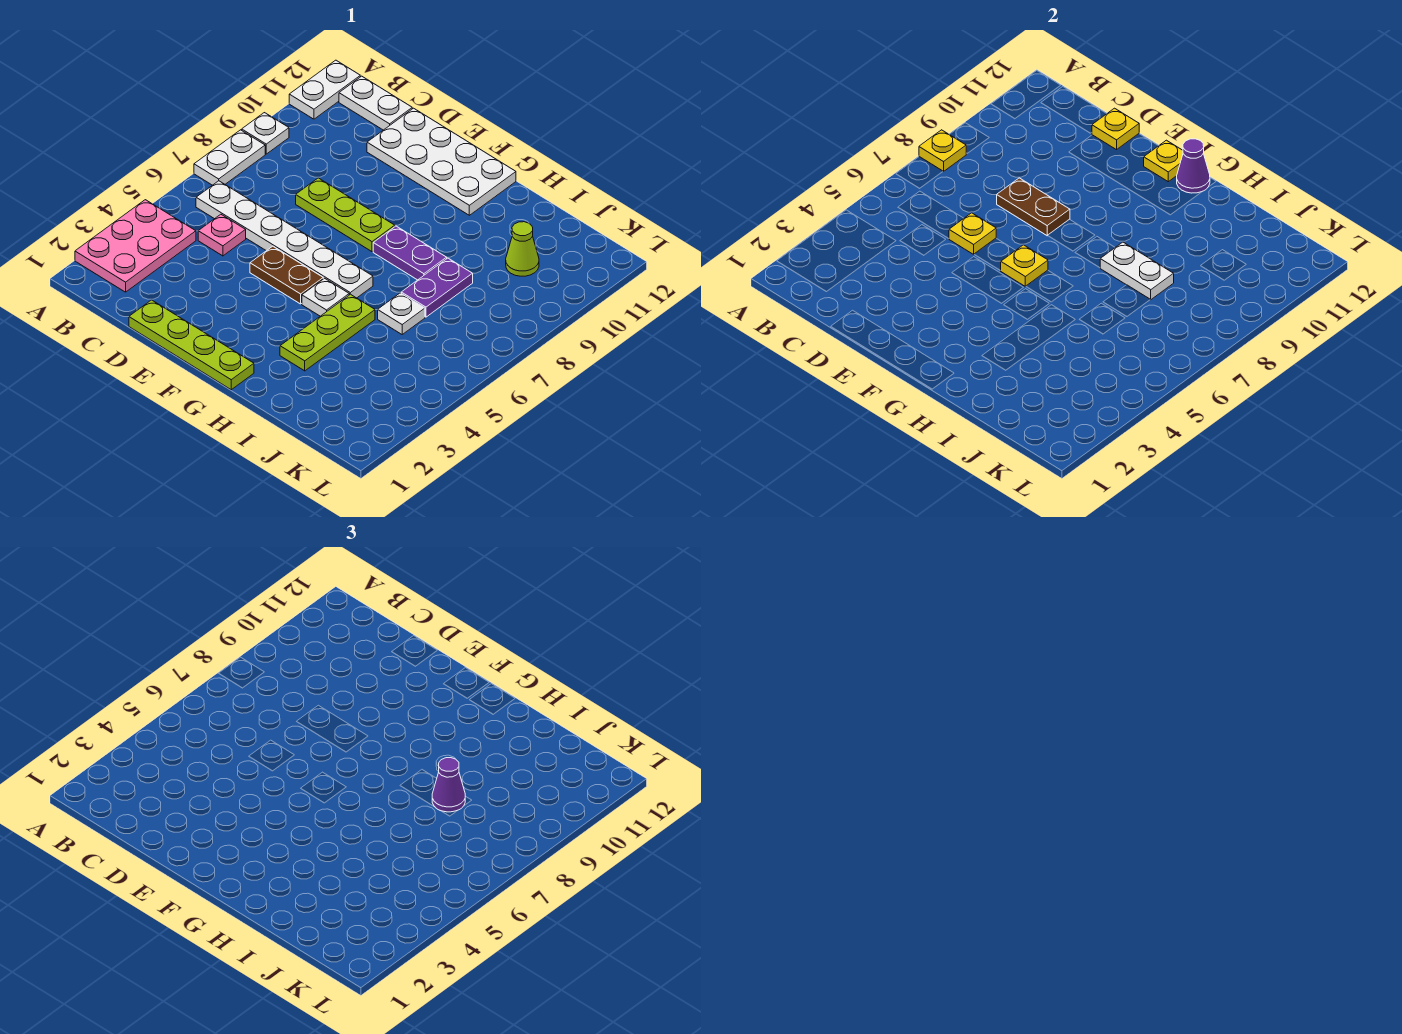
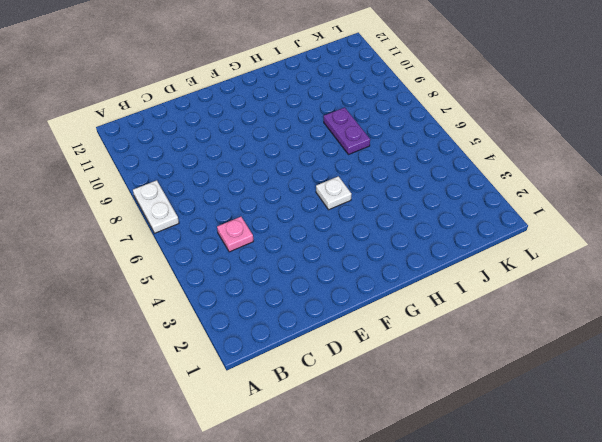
none -> pink 2x3 plate [75,200,196,292]
none -> white 1x1 plate [242,113,289,154]
none -> white 1x2 plate [289,60,360,119]

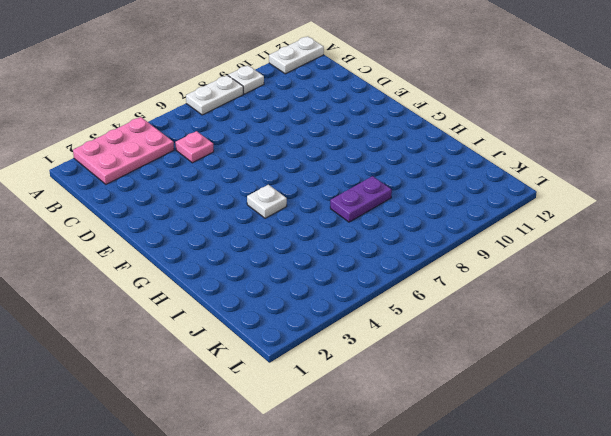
none -> white 1x6 plate [196,181,373,298]
none -> white 1x2 plate [339,76,412,130]
none -> lime 1x4 plate [129,300,254,390]

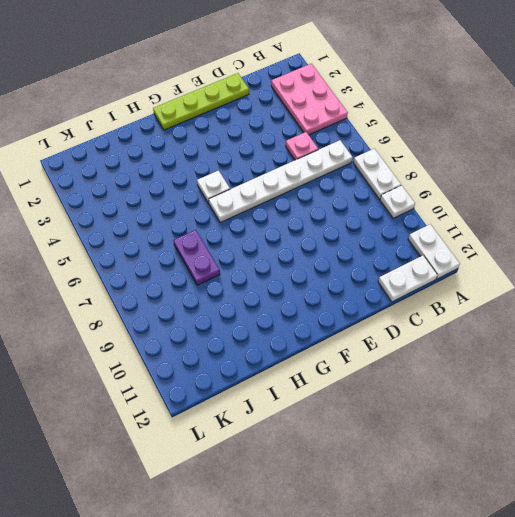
none -> lime 1x3 plate [296,178,395,252]
none -> white 2x4 plate [367,108,516,215]
none -> brown 1x2 plate [250,246,323,304]

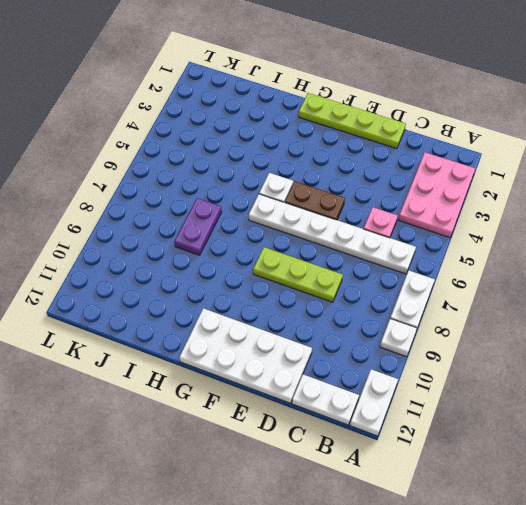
none -> purple 1x2 plate [373,226,447,280]
none -> lime 1x3 plate [280,294,375,371]
none -> white 1x1 plate [378,293,425,334]

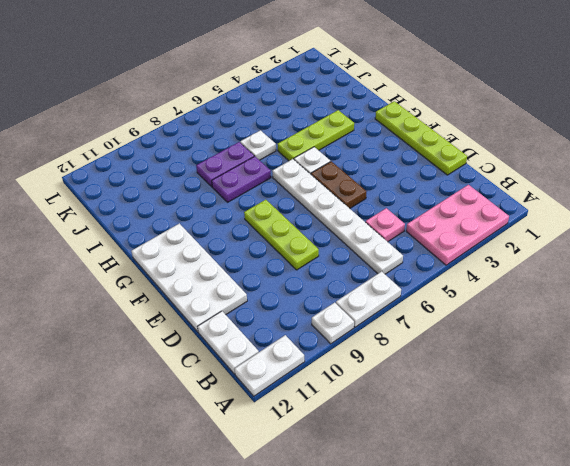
purple 1x2 plate [212,156,271,202] -> purple 1x2 plate turned to [373,226,447,280]
none -> lime 1x1 cone [506,222,539,276]
none -> yellow 1x1 plate [919,130,966,172]
none -> yellow 1x1 plate [949,213,996,254]

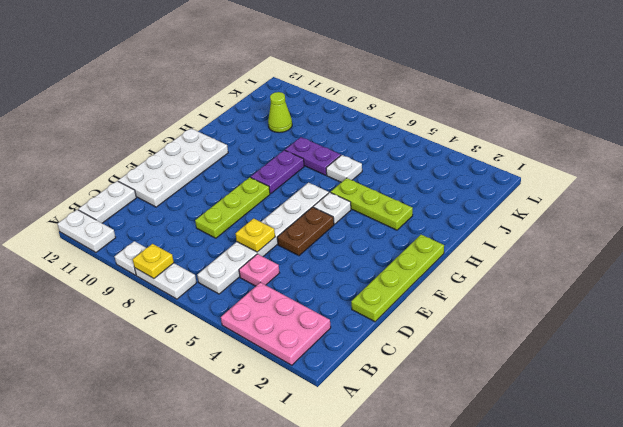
none -> brown 1x2 plate [997,178,1070,236]
none -> yellow 1x1 plate [1092,108,1139,150]
none -> yellow 1x1 plate [1001,245,1048,286]

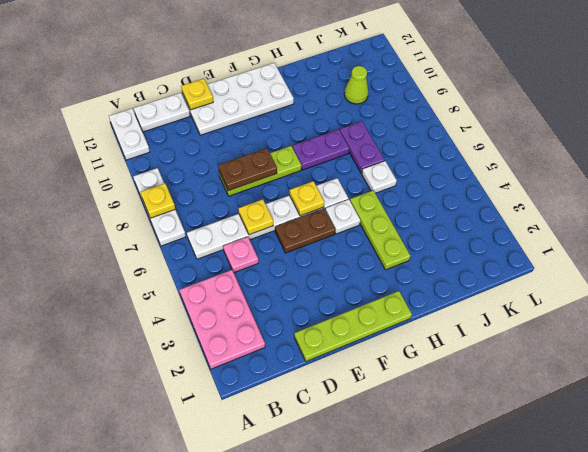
none -> yellow 1x1 plate [1144,140,1183,182]
none -> purple 1x1 cone [1177,139,1210,193]
none -> white 1x2 plate [1100,242,1174,300]

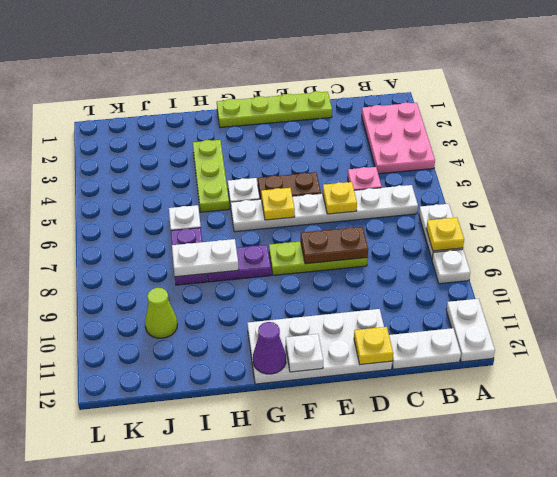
white 1x1 plate [286,334,323,372] -> yellow 1x1 plate [1144,140,1183,182]
none -> purple 1x1 cone [432,758,465,812]

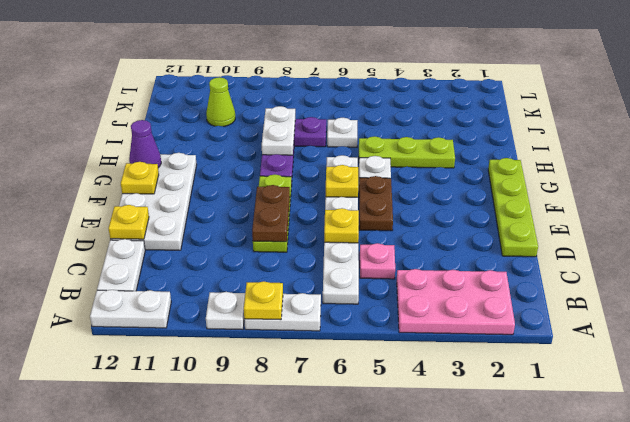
none -> purple 1x1 cone [432,758,465,812]

